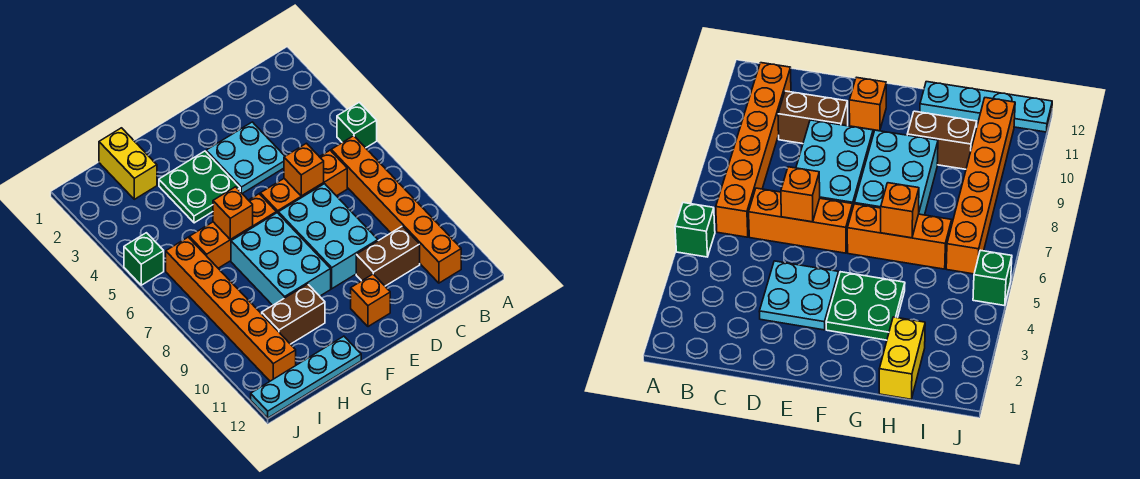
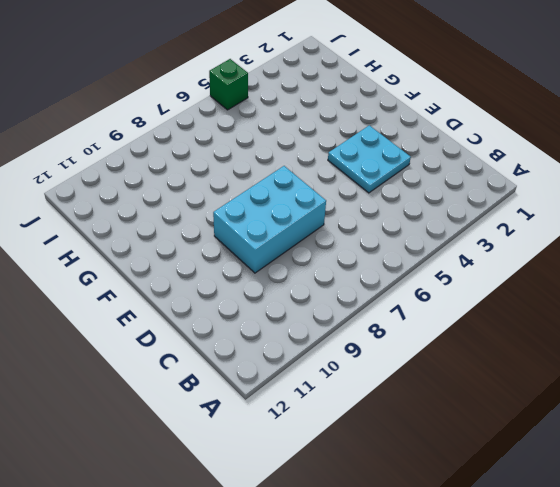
none -> green 1x1 brick [337,102,377,148]
none -> orange 1x6 brick [331,136,461,283]
none -> orange 1x3 brick [260,150,347,213]

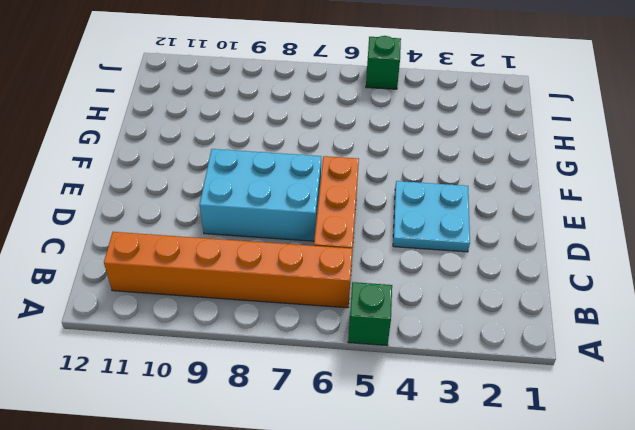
none -> brown 1x2 brick [356,226,420,286]
none -> orange 1x1 brick [351,274,390,327]
none -> green 2x2 plate [159,151,240,223]

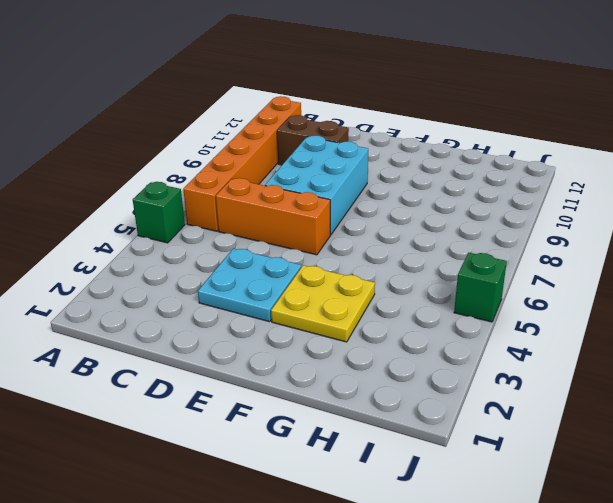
yellow 2x2 plate [271,265,375,342] -> green 2x2 plate [159,151,240,223]
none -> orange 1x1 brick [351,274,390,327]
none -> orange 1x3 brick [189,194,276,268]
none -> cyan 2x3 brick [231,213,331,305]

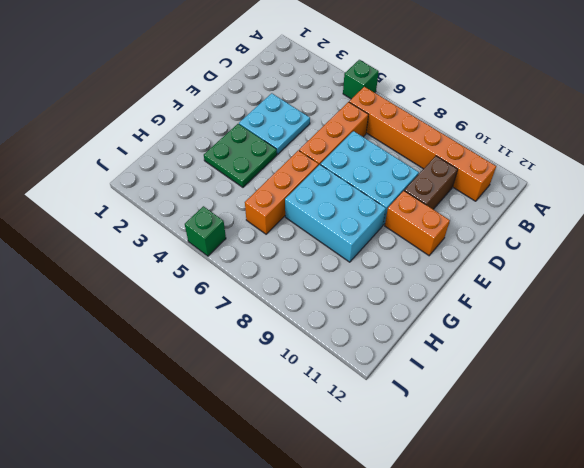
orange 1x2 brick [385,191,450,256] -> orange 1x1 brick [351,274,390,327]
none -> brown 1x2 brick [262,284,325,344]
none -> cyan 1x4 plate [251,336,361,418]
none -> yellow 1x2 brick [99,128,157,199]

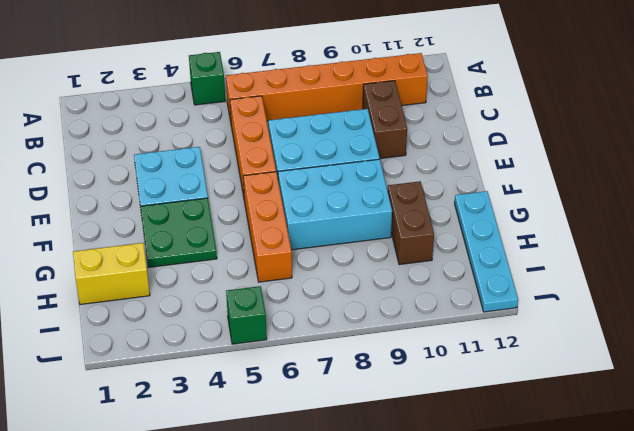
none -> orange 1x1 brick [351,274,390,327]
none -> orange 1x6 brick [166,237,296,381]
none -> orange 1x1 brick [284,143,324,196]

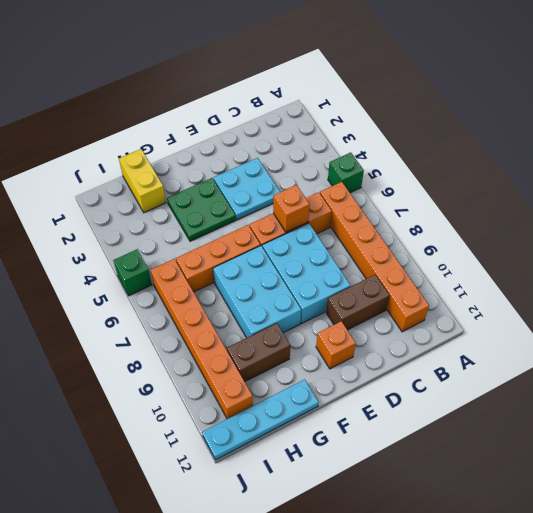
none -> orange 1x1 brick [213,187,253,240]

